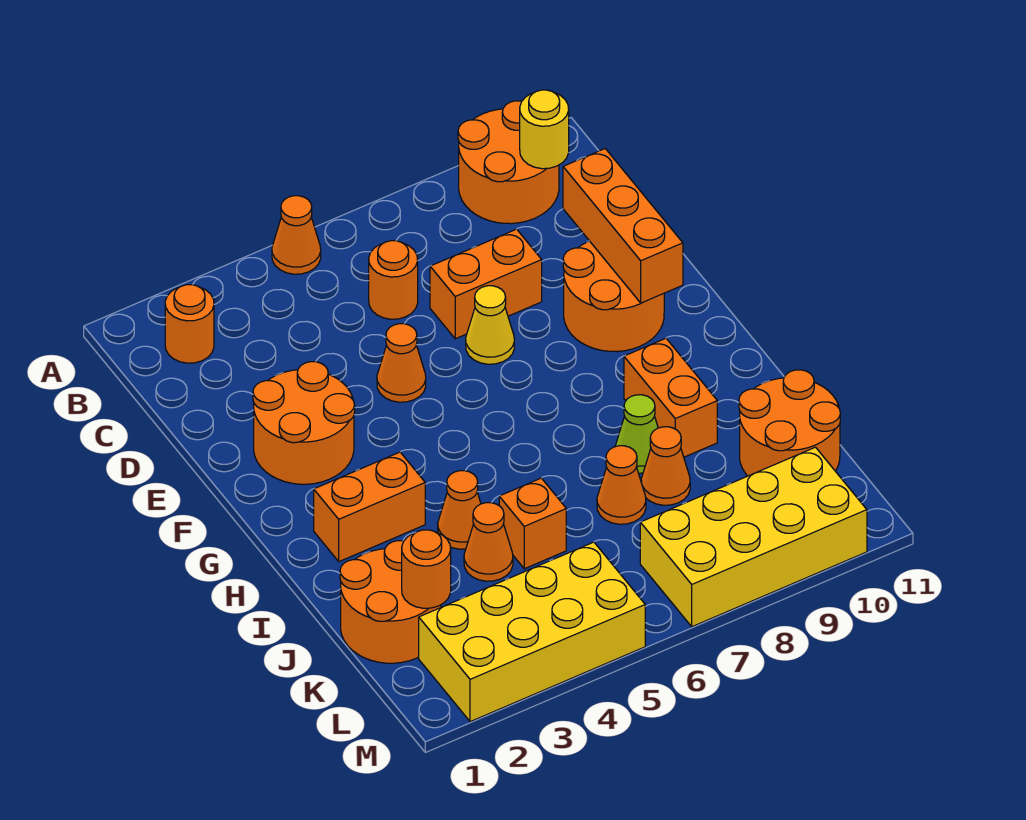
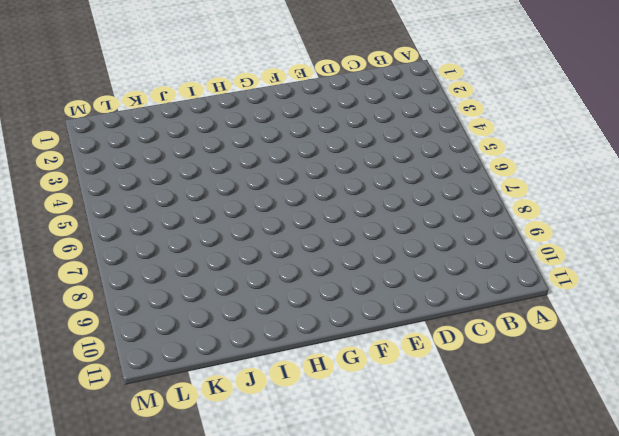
none -> orange 1x1 cone [272,196,321,274]
none -> orange 2x2 round brick [458,101,559,224]
none -> orange 1x1 round brick [165,285,214,363]

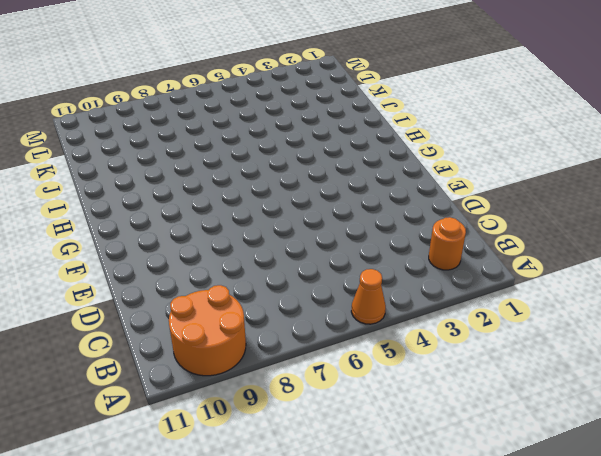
none -> orange 1x1 round brick [369,241,418,319]
none -> orange 1x2 brick [430,229,542,339]
none -> orange 2x2 round brick [253,362,355,484]

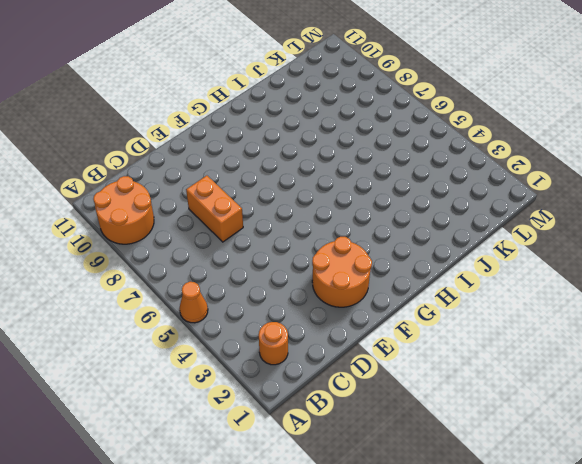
none -> orange 1x1 round brick [369,241,418,319]
none -> orange 1x1 cone [377,324,426,402]
none -> yellow 1x1 cone [466,286,514,364]

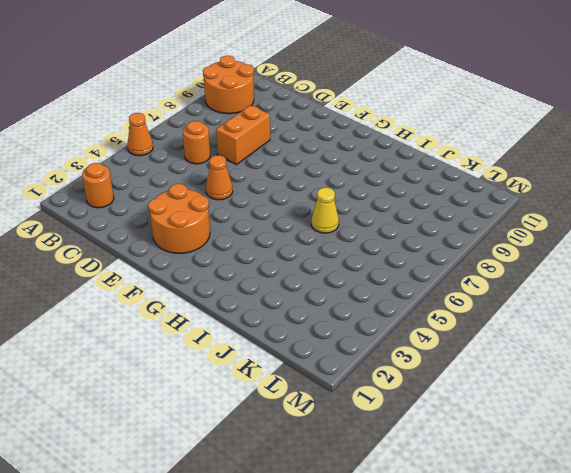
yellow 1x1 cone [311,187,339,233] -> yellow 1x1 cone moved to [466,286,514,364]
none -> orange 2x2 round brick [563,241,664,352]
none -> orange 1x2 brick [314,452,425,562]
none -> orange 1x2 brick [624,338,717,457]

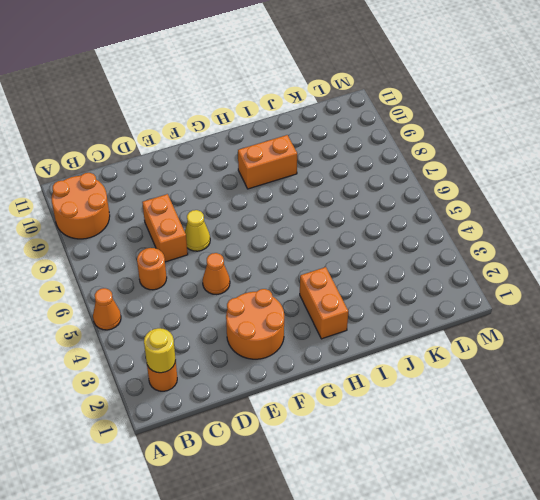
yellow 1x1 round brick [144,328,176,373] -> yellow 1x1 round brick moved to [520,90,569,169]
none -> orange 2x2 round brick [563,241,664,352]
none -> orange 1x1 cone [438,471,481,549]
none -> lime 1x1 cone [615,395,658,473]

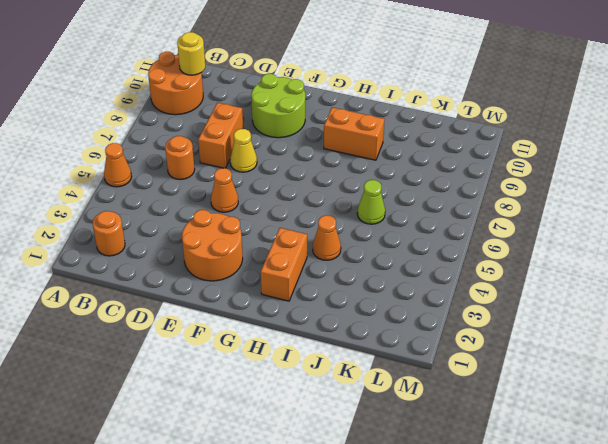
lime 2x2 round brick [251,74,305,138] -> orange 2x2 round brick [563,241,664,352]
lime 1x1 cone [357,180,385,224] -> lime 1x1 cone moved to [615,395,658,473]
none -> orange 2x2 round brick [340,541,441,663]
none -> orange 1x1 cone [464,503,513,581]
none -> orange 1x1 brick [499,478,566,569]

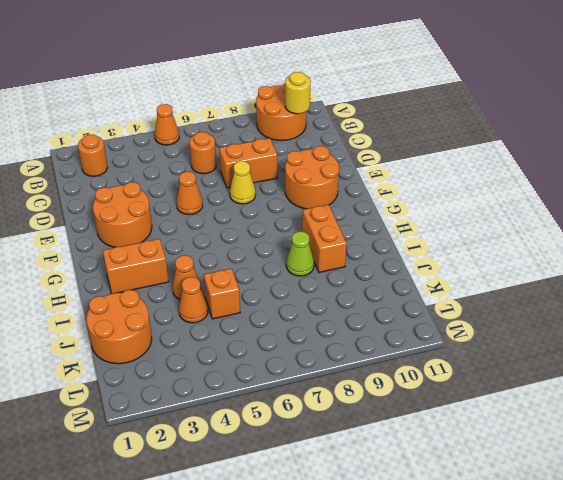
none -> orange 1x1 cone [597,446,646,524]
none -> orange 1x1 cone [641,427,690,505]
none -> orange 2x2 round brick [739,370,840,476]

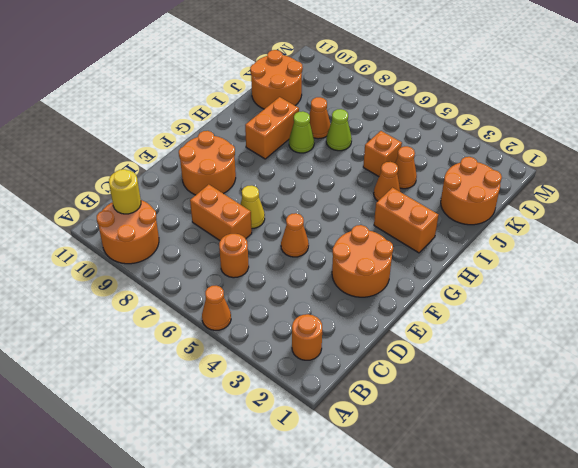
lime 1x1 cone [326,109,352,151] -> orange 1x1 cone [597,446,646,524]
none -> yellow 2x4 brick [419,542,645,722]
none -> yellow 2x4 brick [640,447,867,627]
none -> orange 1x3 brick [563,149,683,303]

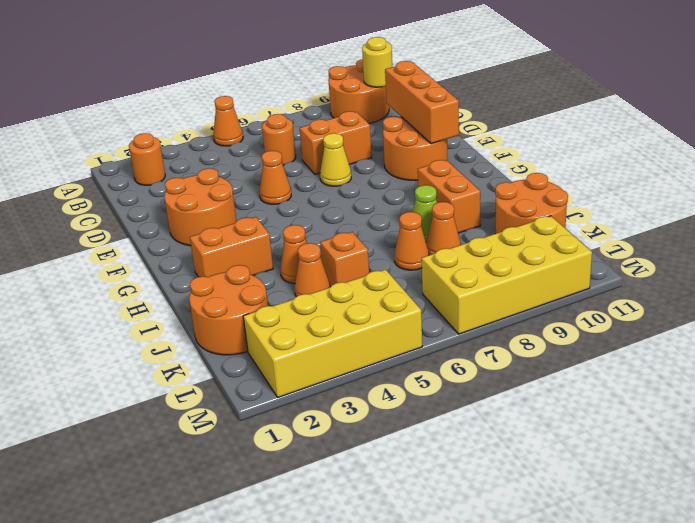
none -> orange 1x1 round brick [402,530,451,608]

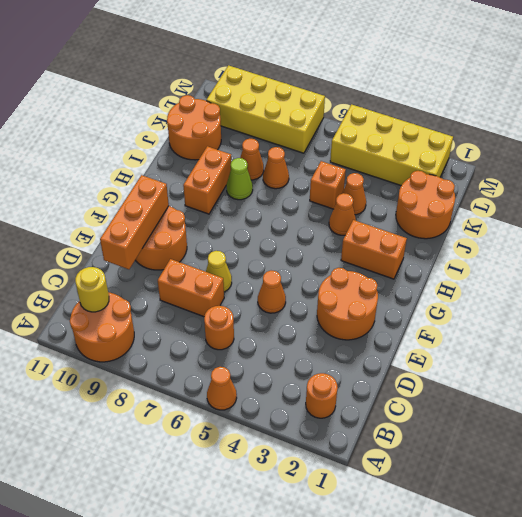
none -> orange 1x1 round brick [402,530,451,608]

